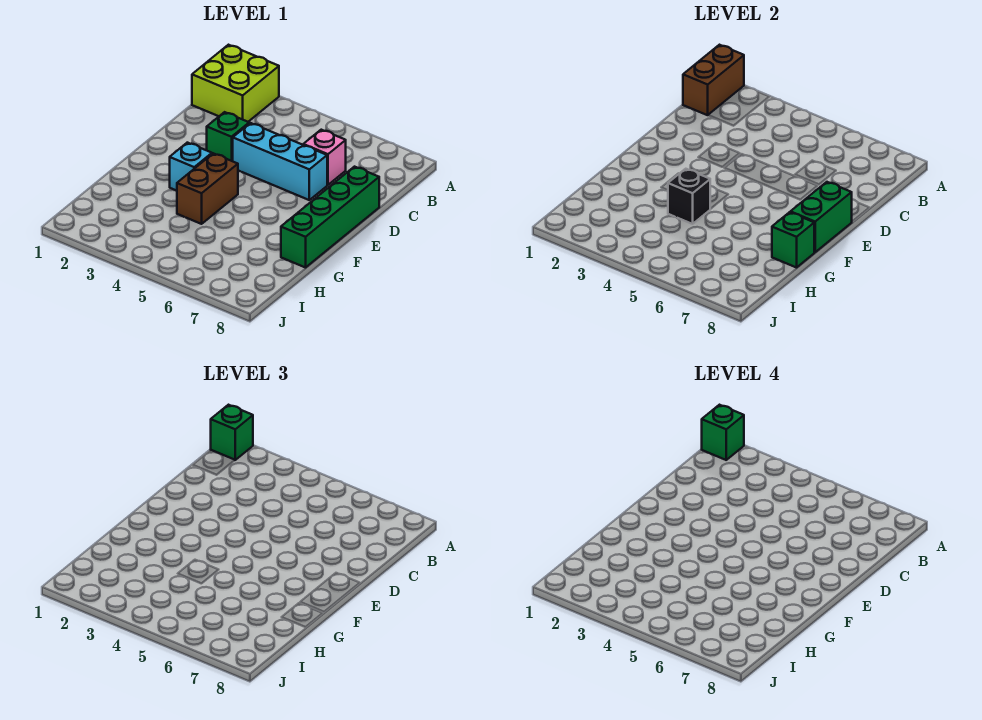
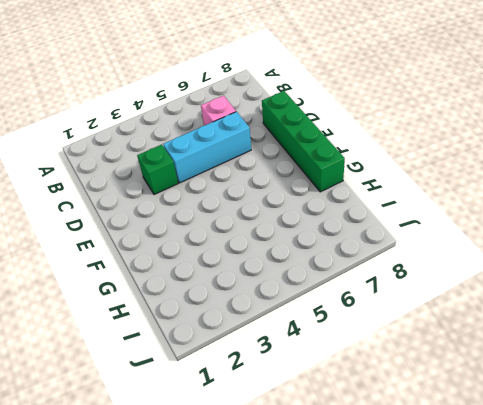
none -> lime 2x2 brick [192,45,279,122]
none -> cyan 1x1 brick [170,143,212,191]
none -> brown 1x2 brick [177,153,238,224]

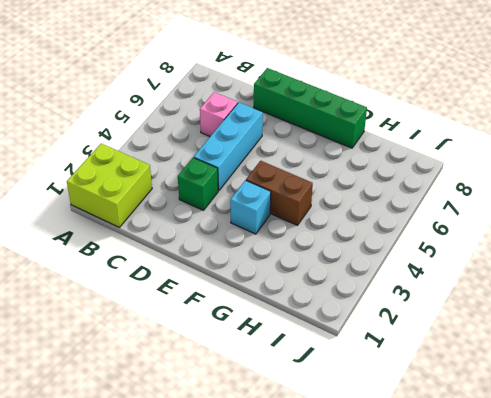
none -> brown 1x2 brick [683,45,744,115]
none -> green 1x2 brick [790,182,852,252]
none -> black 1x1 brick [668,169,710,224]

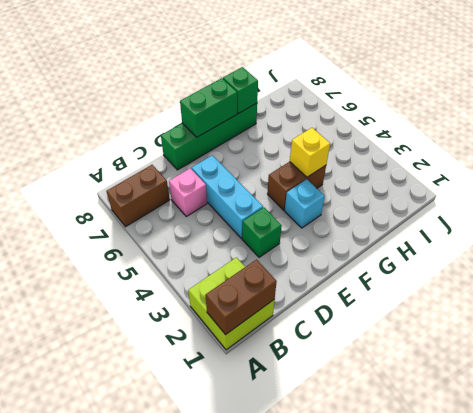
brown 1x2 brick [107,165,170,227] -> none
yellow 1x1 brick [290,128,330,177] -> black 1x1 brick [668,169,710,224]
none -> green 1x1 brick [211,405,253,460]
none -> green 1x1 brick [702,405,744,460]

